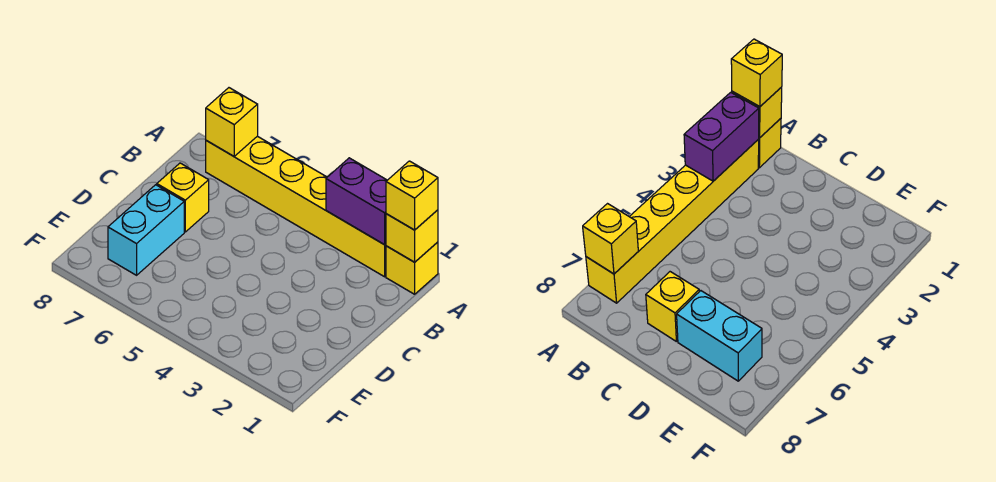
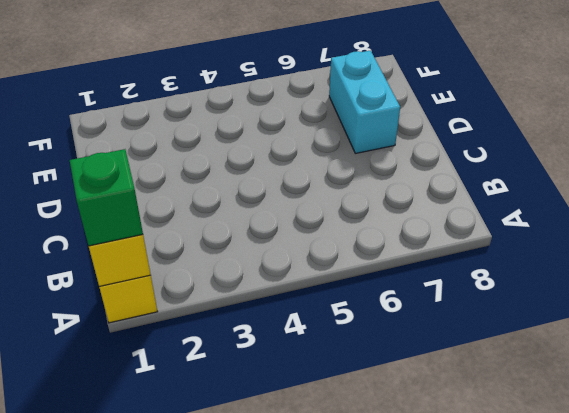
green 1x1 brick [70,149,143,246] -> yellow 1x1 brick [386,161,438,230]
none -> yellow 1x6 brick [206,136,386,277]
none -> yellow 1x1 brick [157,163,209,232]

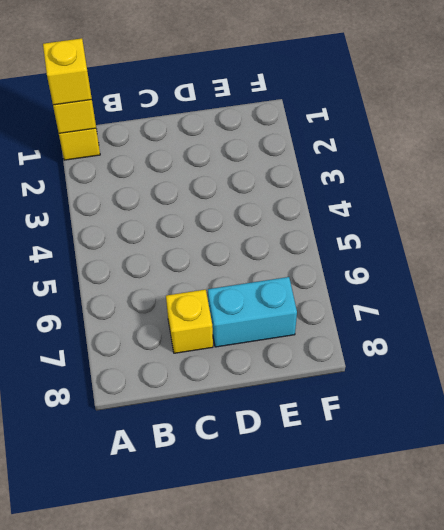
none -> yellow 1x6 brick [206,136,386,277]
none -> purple 1x2 brick [326,158,387,245]

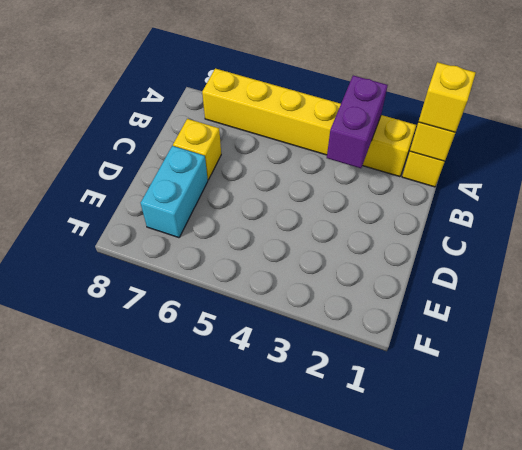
purple 1x2 brick [327,76,388,168] -> purple 1x2 brick turned to [326,158,387,245]
none -> yellow 1x1 brick [206,88,258,156]

